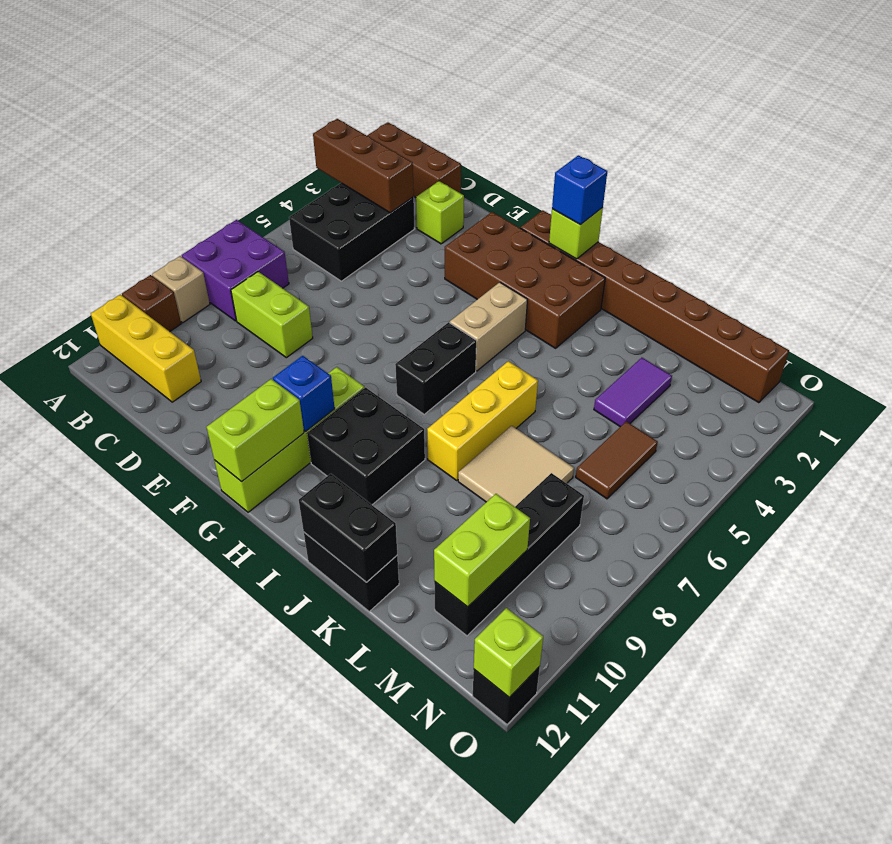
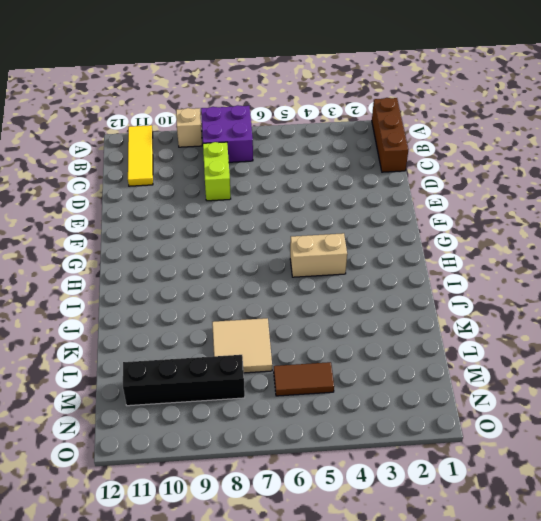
yellow 1x3 tile [128,125,153,186] -> yellow 1x3 brick [91,295,201,402]
none -> brown 1x1 brick [122,275,181,332]
none -> black 2x3 brick [289,183,414,281]
none -> lime 1x1 brick [416,181,464,244]

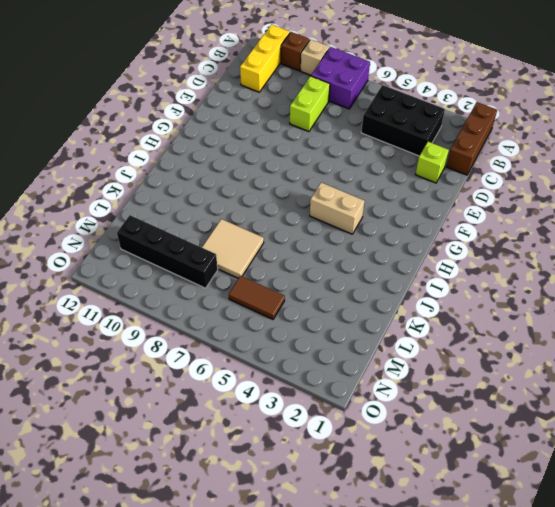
none -> brown 2x4 brick [445,212,605,348]
none -> brown 1x8 brick [521,210,789,403]
none -> lime 1x4 brick [214,367,364,512]

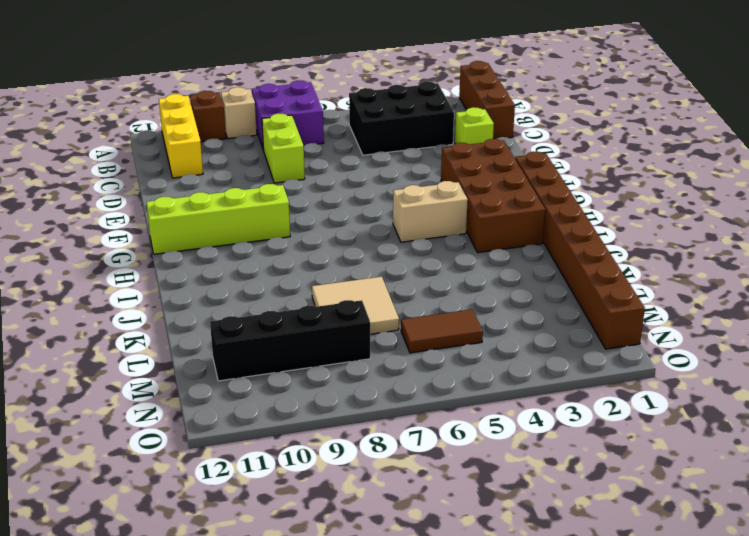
none -> black 1x2 brick [395,322,477,414]
none -> black 2x2 brick [307,387,425,505]
none -> yellow 1x3 brick [427,361,538,480]

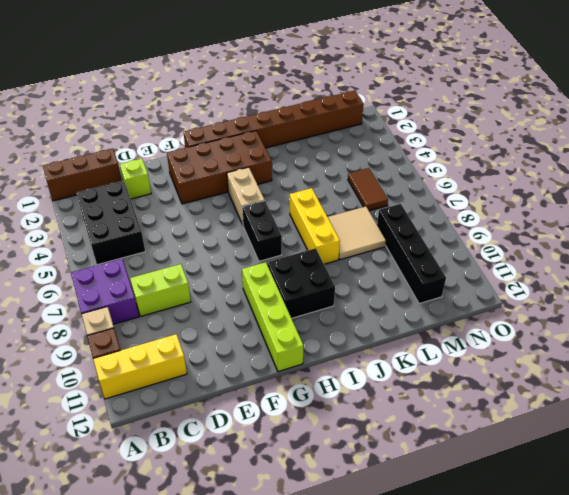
none -> black 1x2 brick [304,532,399,611]
none -> purple 1x2 tile [594,358,672,427]
none -> black 1x1 brick [473,667,540,724]

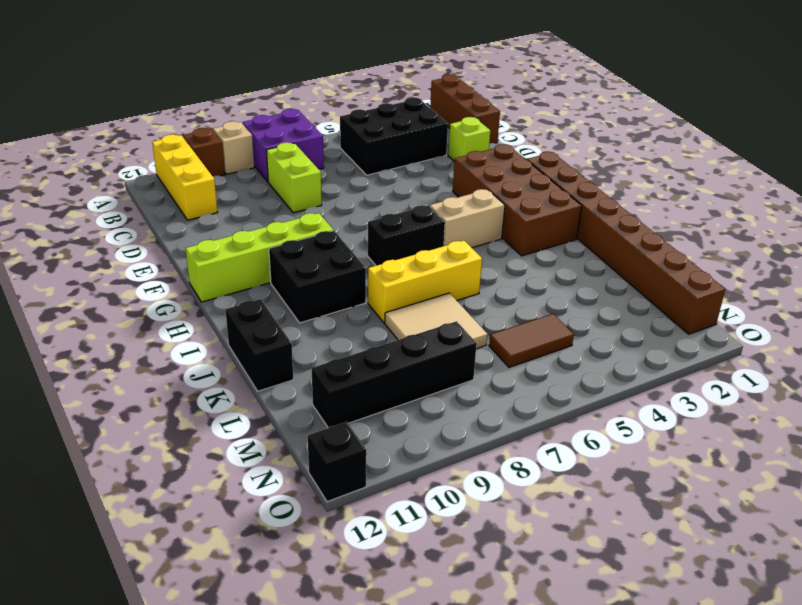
none -> purple 1x2 tile [594,358,672,427]
none -> brown 1x3 brick [313,119,414,213]
none -> blue 1x1 brick [273,356,335,431]

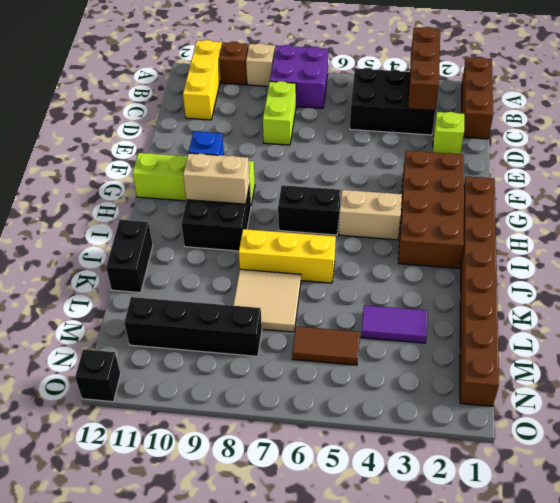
tan 1x2 brick [183,153,250,204] -> none
none -> lime 1x2 brick [207,379,304,482]
none -> lime 1x1 brick [549,207,603,259]
none -> black 1x2 brick [299,474,397,582]

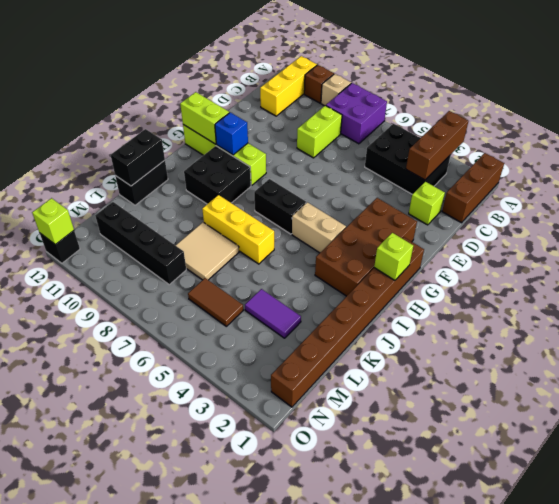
none -> lime 1x2 brick [434,494,530,607]
none -> blue 1x1 brick [552,155,607,225]

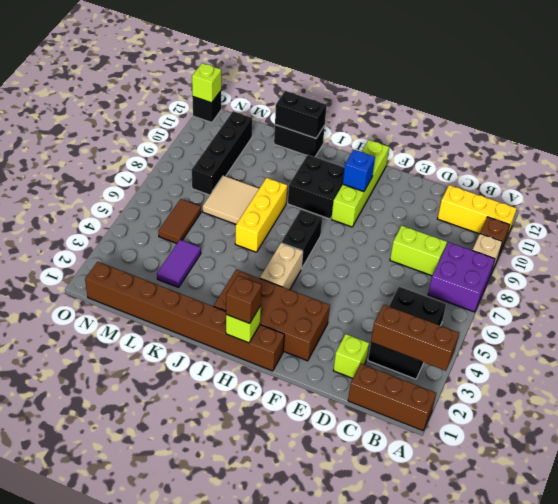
brown 1x1 brick [226,276,262,323] -> blue 1x1 brick [552,155,607,225]
none -> lime 1x2 brick [207,379,304,482]
none -> lime 1x2 brick [434,494,530,607]

